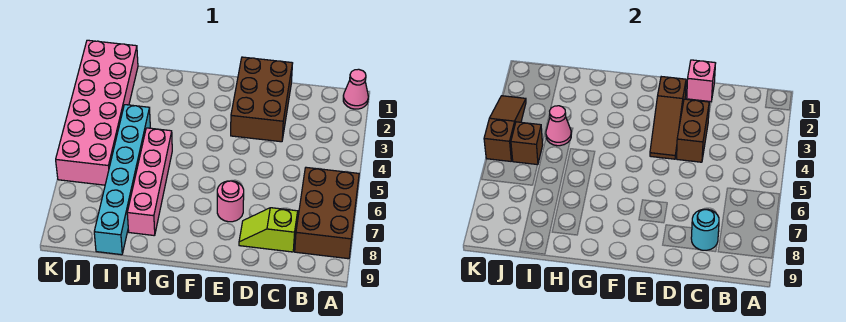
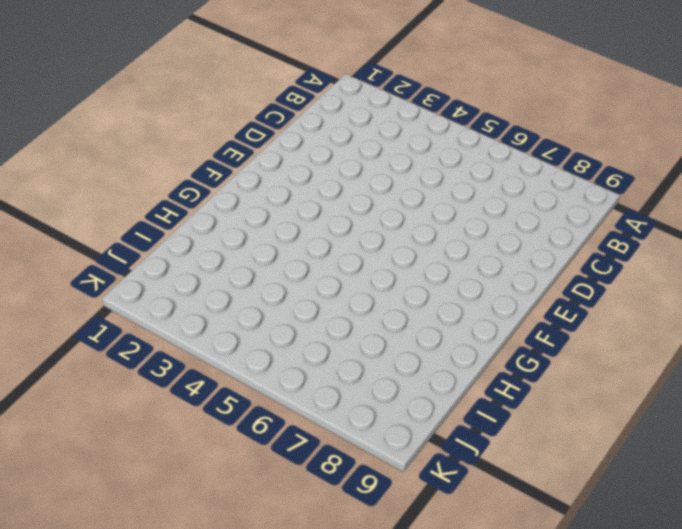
none -> pink 1x1 cone [343,69,368,109]
none -> brown 2x3 brick [295,167,359,259]
none -> lime 1x2 slope [239,208,298,252]

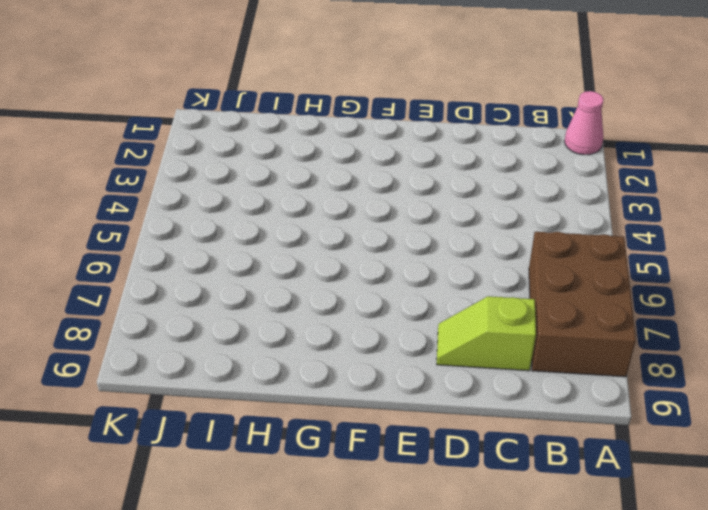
none -> brown 2x3 brick [231,57,293,142]
none -> pink 1x1 round brick [217,181,244,222]
none -> pink 1x4 brick [127,128,172,236]

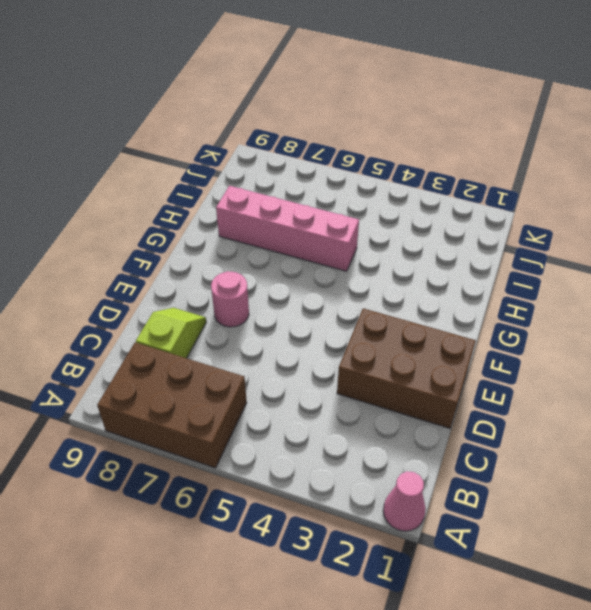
none -> cyan 1x6 brick [94,105,150,255]
none -> pink 2x6 brick [56,40,138,185]
none -> cyan 1x1 round brick [691,209,719,250]

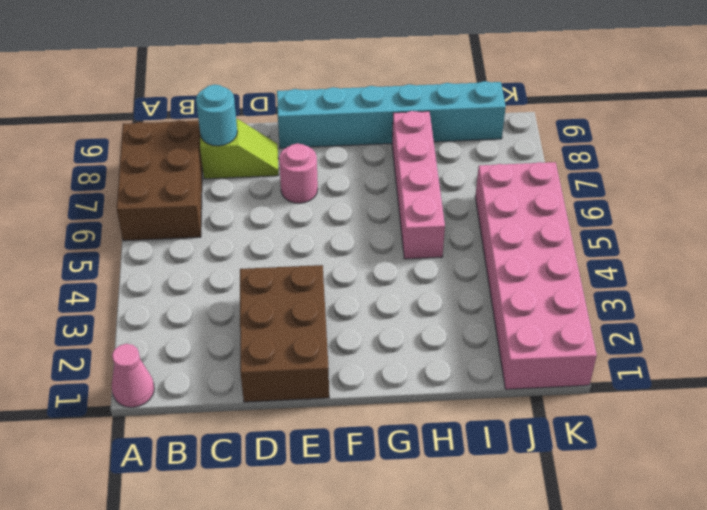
cyan 1x6 brick [277,81,506,148] -> cyan 1x6 brick turned to [94,105,150,255]
none -> pink 1x1 brick [687,60,716,102]
none -> brown 1x2 brick [677,99,709,162]
none -> brown 1x3 slope [650,77,686,159]

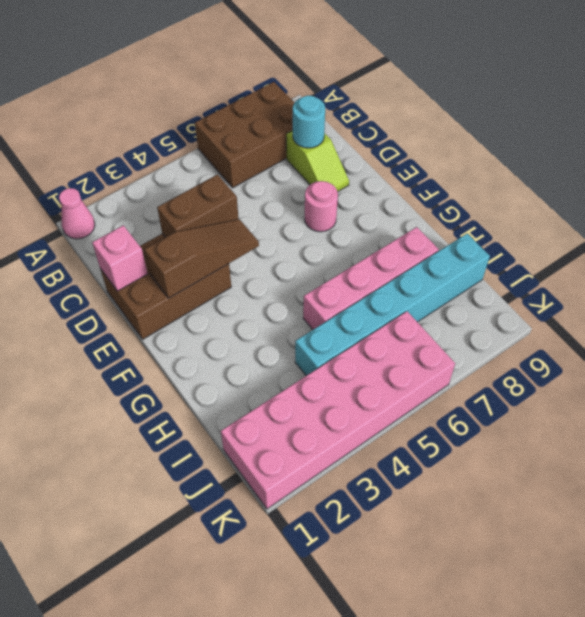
none -> pink 1x1 cone [546,106,571,146]
none -> brown 1x1 brick [511,122,543,165]
none -> brown 1x3 slope [484,96,526,161]

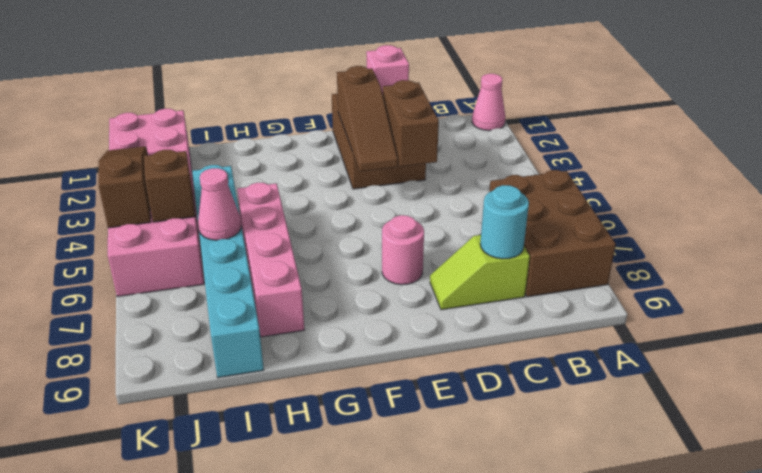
pink 1x1 cone [198,168,241,240] -> pink 1x1 cone moved to [546,106,571,146]

